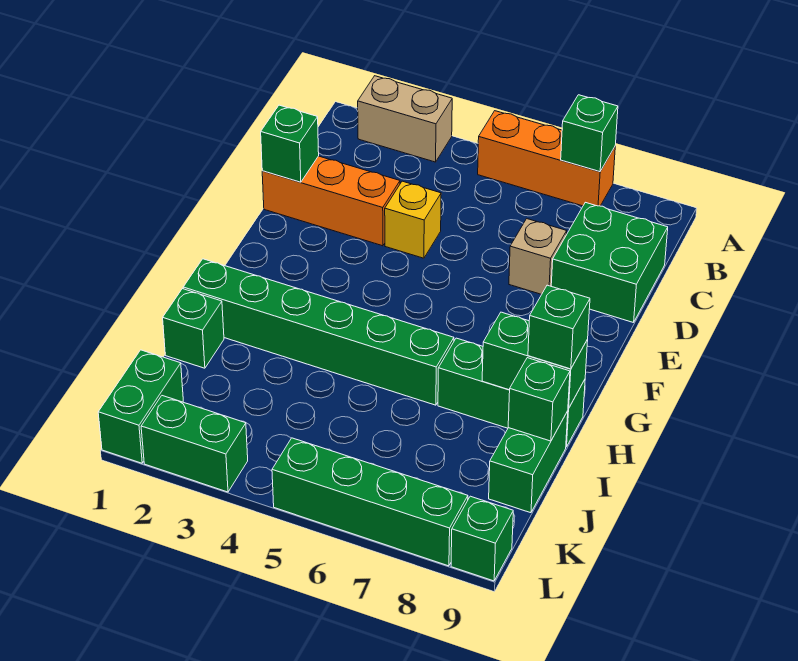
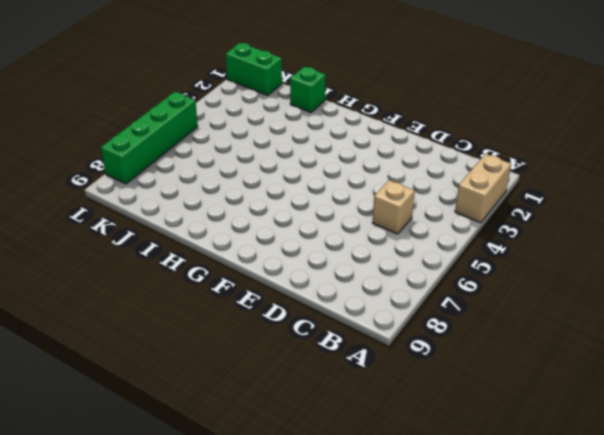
tan 1x1 brick [372,180,415,234] -> tan 1x1 brick moved to [509,219,567,294]
none -> orange 1x3 brick [478,111,615,206]
none -> green 2x2 brick [551,202,668,323]
none -> orange 1x3 brick [262,156,400,246]

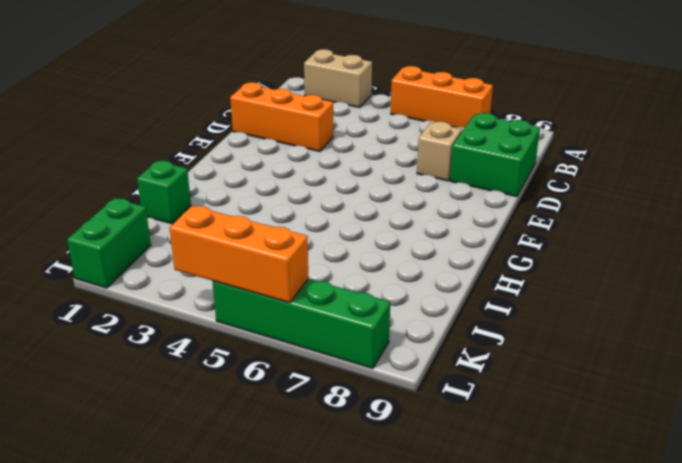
orange 1x3 brick [169,206,308,303] -> none
none -> yellow 1x1 brick [385,181,441,258]
none -> green 1x6 brick [183,259,454,405]
none -> green 1x3 brick [438,338,585,447]

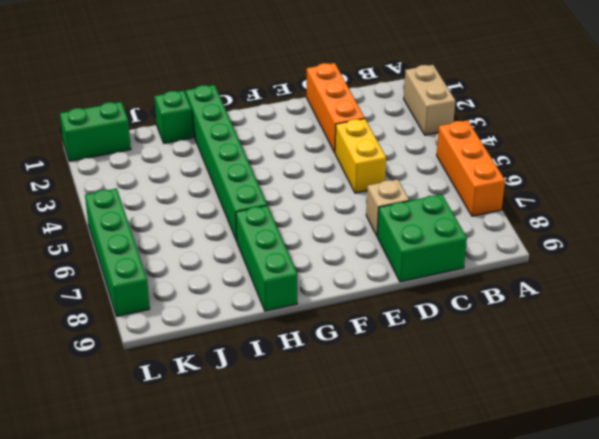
yellow 1x2 brick [335,119,386,193] -> yellow 1x1 brick [385,181,441,258]
none -> green 1x2 brick [489,411,568,513]
none -> green 1x2 brick [141,396,248,492]
none -> green 1x1 brick [451,496,513,581]

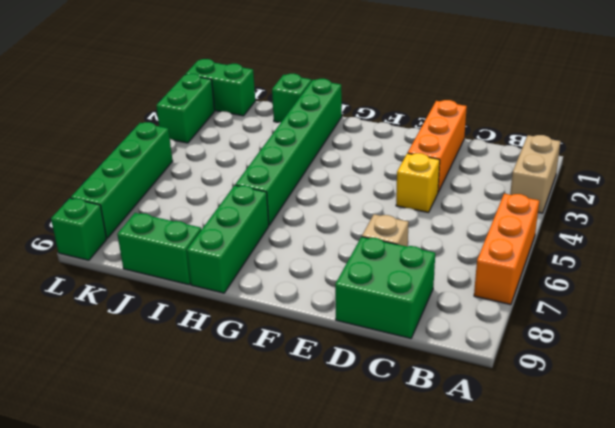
none -> green 1x1 brick [561,95,618,172]
none -> green 1x1 brick [261,105,319,182]
none -> green 1x2 brick [482,312,588,409]

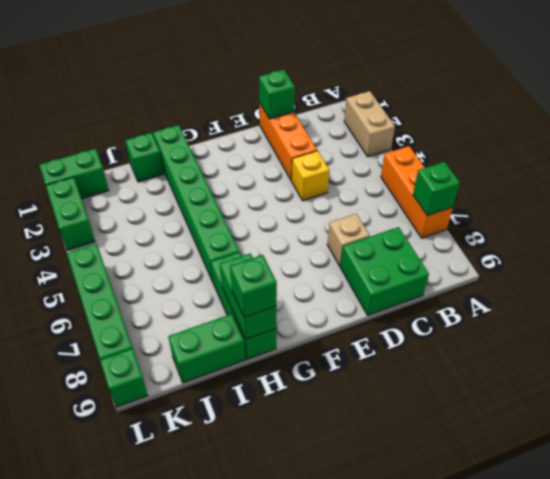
none -> green 1x1 brick [508,358,570,441]

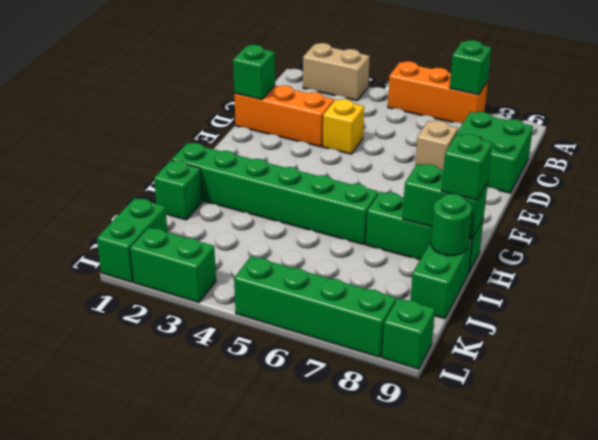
green 1x1 round brick [431,194,472,256] -> green 1x1 brick [508,358,570,441]

